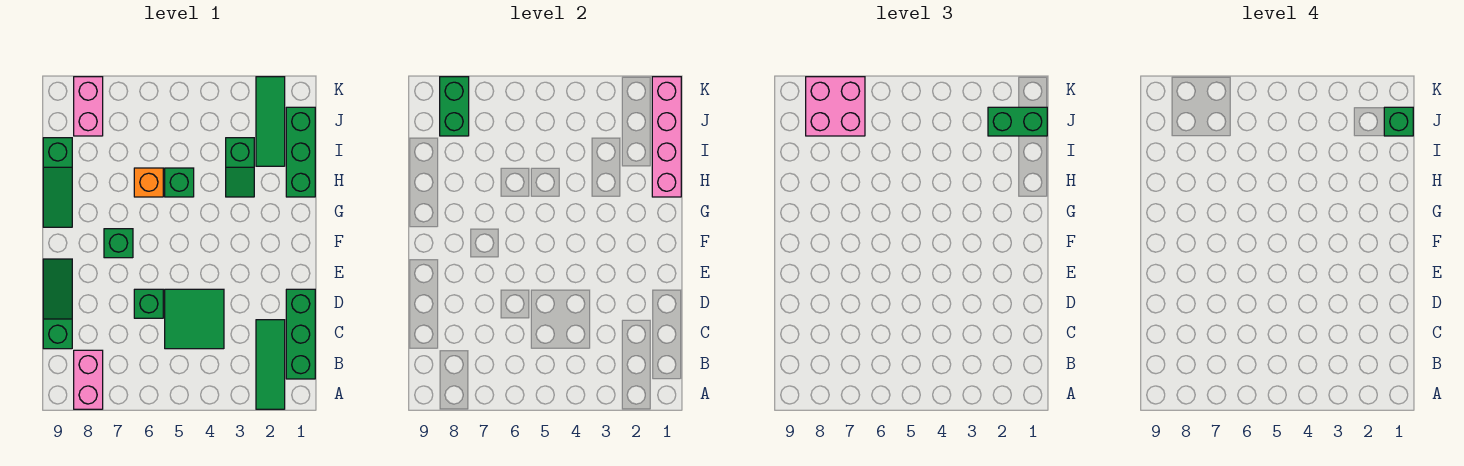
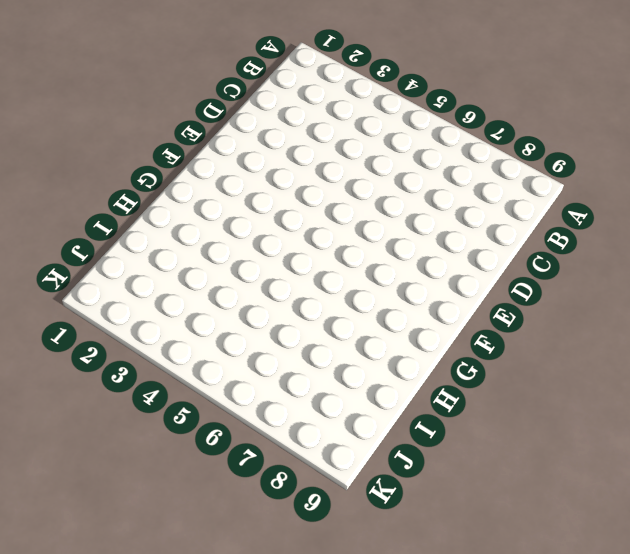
none -> green 1x3 tile [256,320,285,409]
none -> pink 1x2 brick [74,350,103,409]
none -> green 1x3 brick [286,289,315,379]

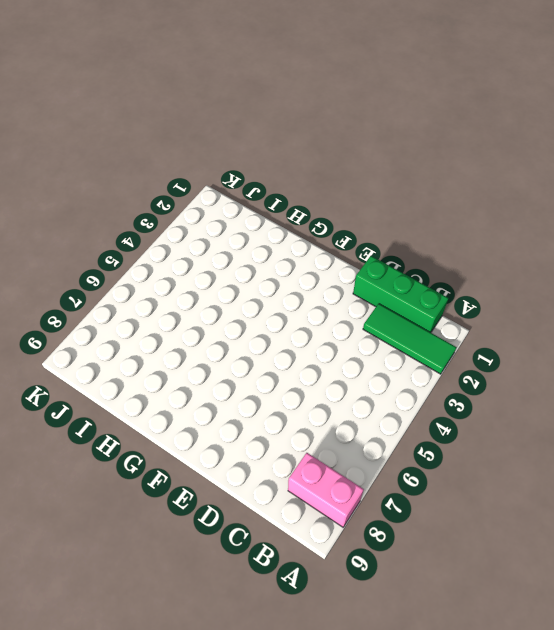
none -> green 2x2 tile [165,289,224,349]
none -> green 1x3 slope [43,259,72,349]
none -> green 1x1 brick [134,289,163,318]

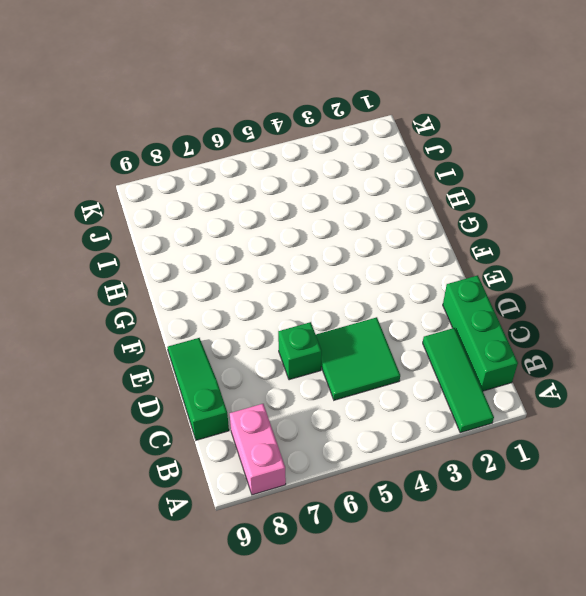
none -> green 1x1 brick [104,229,133,258]
none -> green 1x3 slope [43,138,72,227]
none -> green 1x3 brick [286,107,315,197]

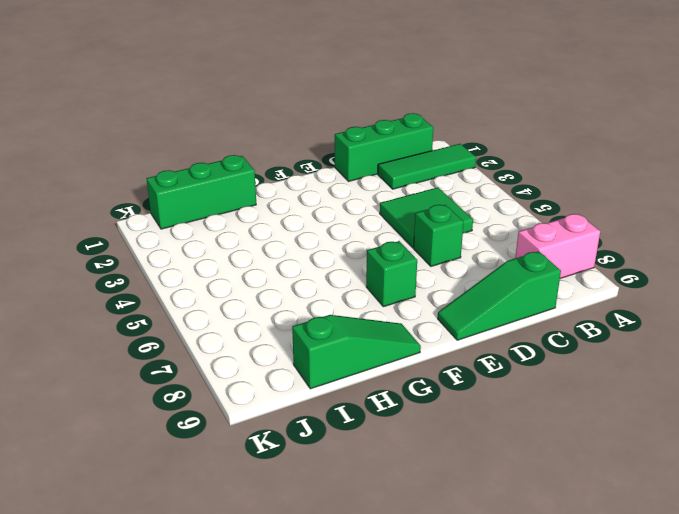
none -> green 1x2 slope [226,138,254,197]
none -> green 1x1 brick [165,168,194,197]
none -> orange 1x1 brick [134,168,163,197]

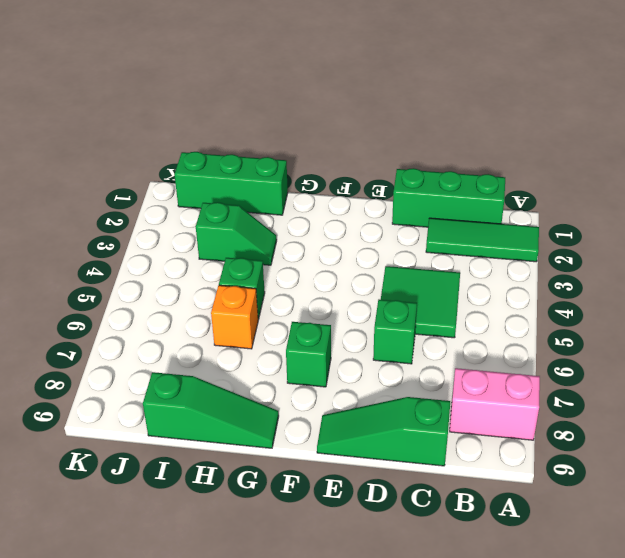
none -> green 1x3 tile [256,77,285,166]
none -> pink 1x2 brick [74,77,103,136]
none -> pink 1x4 brick [652,77,681,197]

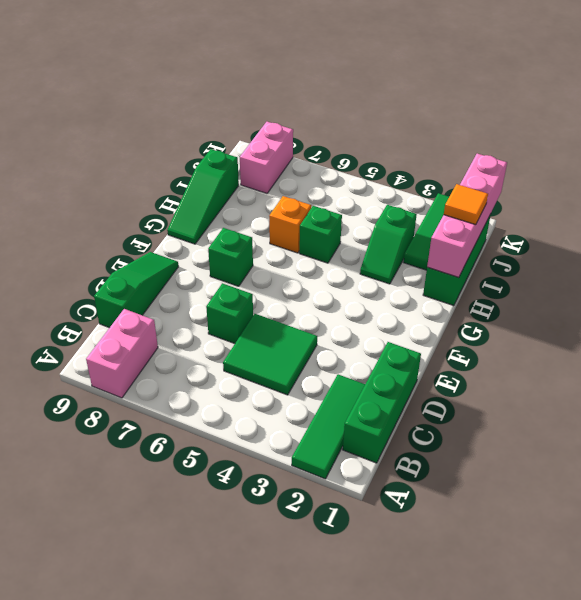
orange 1x1 tile [444,184,488,225] -> none
none -> green 1x2 brick [440,77,469,136]
none -> green 1x2 brick [988,107,1047,136]
none -> pink 2x2 brick [806,77,865,136]

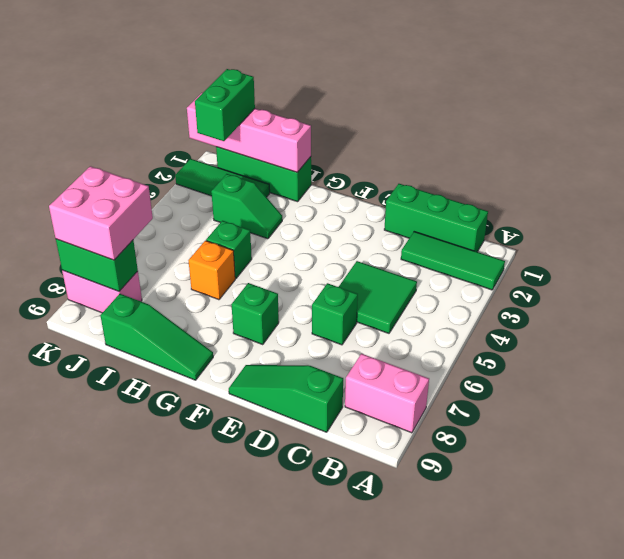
none -> green 1x1 brick [1384,107,1413,136]

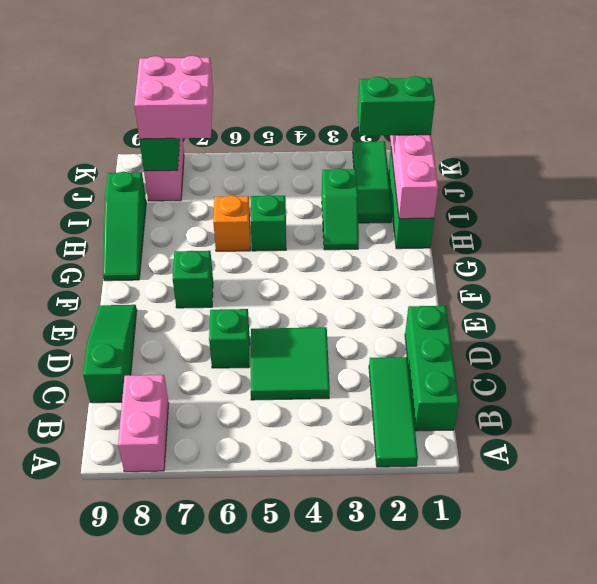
none -> green 1x1 brick [1384,107,1413,136]

